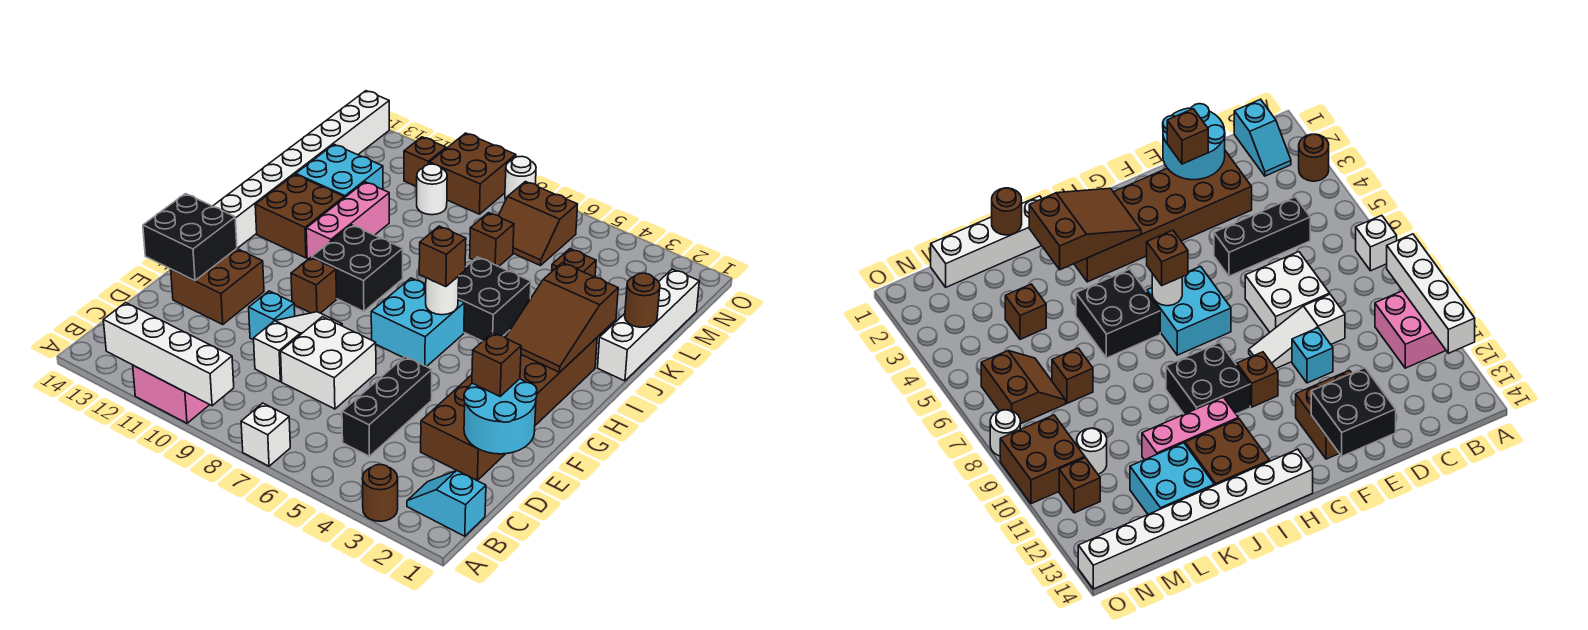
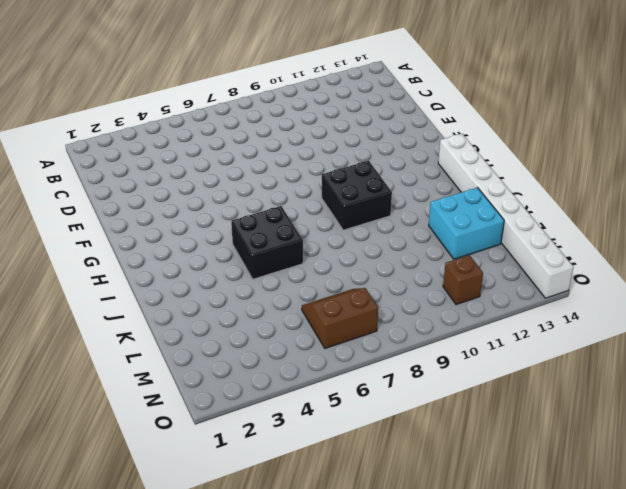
none -> brown 1x1 round brick [362,464,398,521]
none -> white 1x1 brick [241,403,290,466]
none -> pink 2x2 brick [133,365,209,423]
none -> cyan 1x2 slope [407,470,486,536]

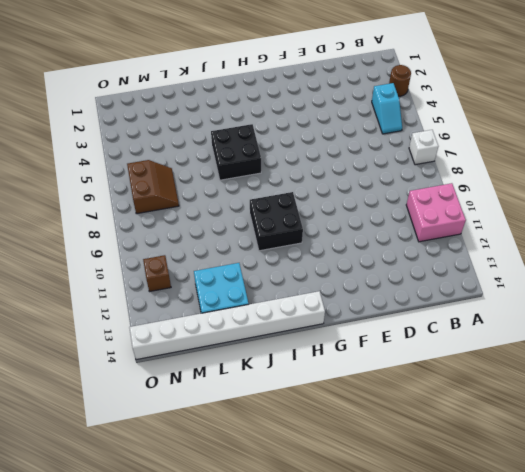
cyan 1x2 slope [372,83,402,134] -> cyan 1x2 slope moved to [407,470,486,536]
none -> black 1x3 brick [342,357,432,456]
none -> brown 2x6 brick [421,338,597,481]
none -> white 2x2 brick [281,317,376,409]
none -> white 1x3 slope [254,312,342,382]

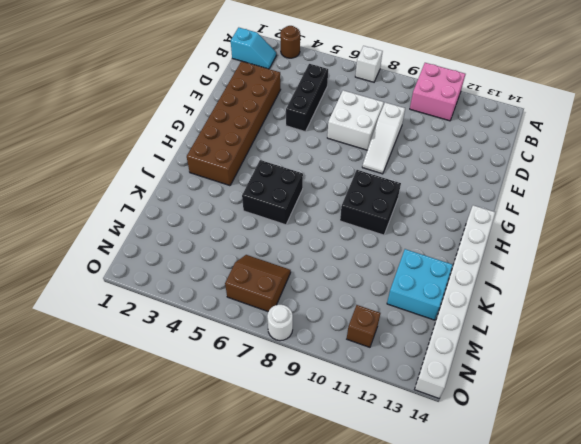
none -> cyan 1x1 brick [249,291,295,340]
none -> brown 2x2 brick [171,249,264,324]
none -> cyan 2x2 brick [371,278,464,367]
none -> brown 1x1 brick [291,258,337,313]

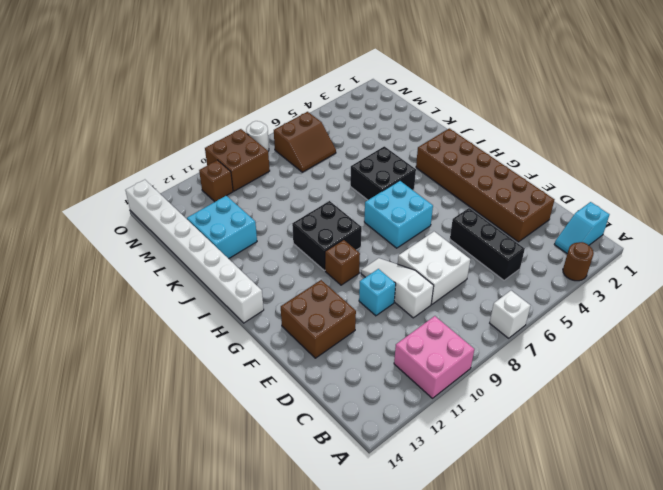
none -> pink 1x3 brick [306,182,389,259]
none -> brown 2x2 brick [255,174,344,258]
none -> white 1x4 brick [598,269,699,381]
none -> brown 1x1 brick [552,249,596,277]

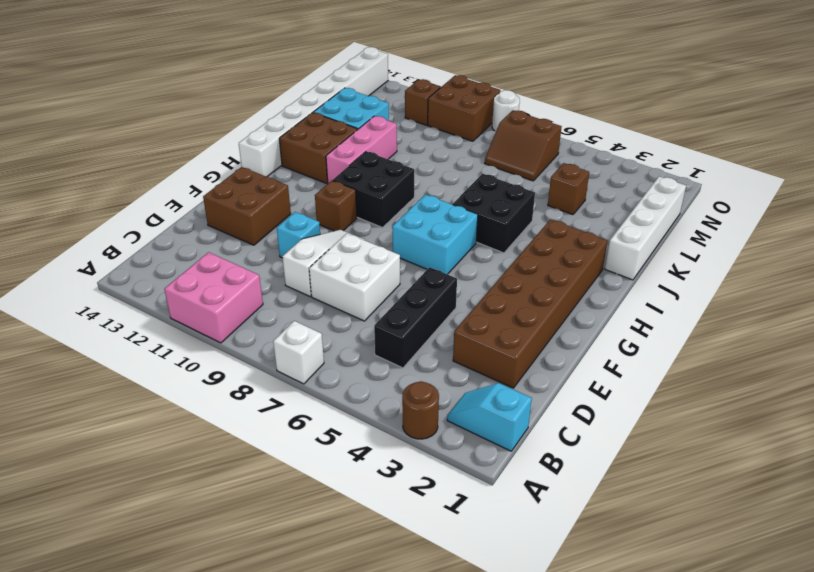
none -> brown 1x1 brick [470,213,514,266]
none -> white 1x1 round brick [417,164,447,215]
none -> white 1x4 brick [103,303,234,406]
none -> cyan 2x2 round brick [464,379,537,454]

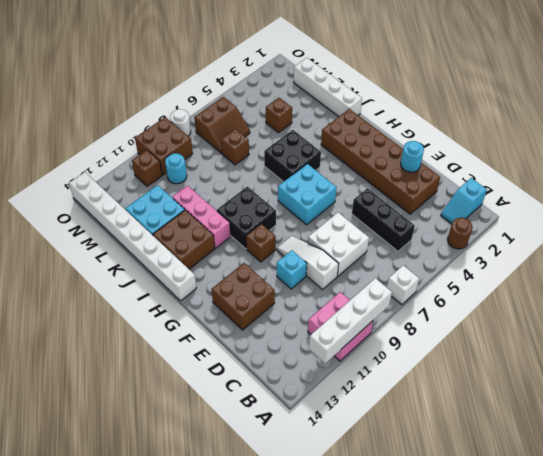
cyan 1x1 round brick [401,141,424,172] -> cyan 2x2 round brick [464,379,537,454]
cyan 1x1 round brick [165,153,187,184] -> white 1x1 round brick [417,164,447,215]
none -> black 2x2 brick [143,194,237,281]
none -> brown 2x3 slope [505,263,618,372]
none -> white 1x1 round brick [426,276,459,315]
none -> brown 1x1 round brick [625,273,660,327]

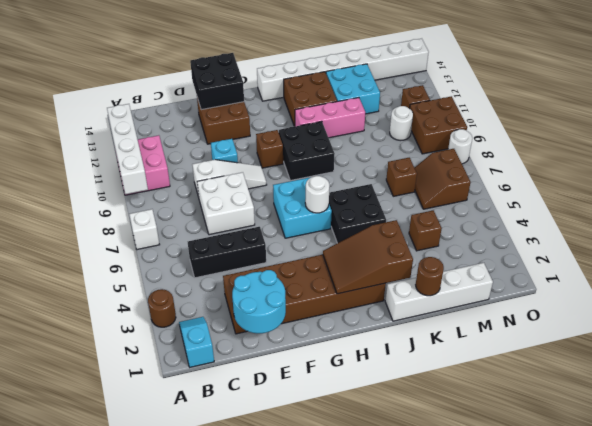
none -> brown 1x1 brick [472,332,521,396]
none -> brown 1x1 brick [419,226,466,287]

